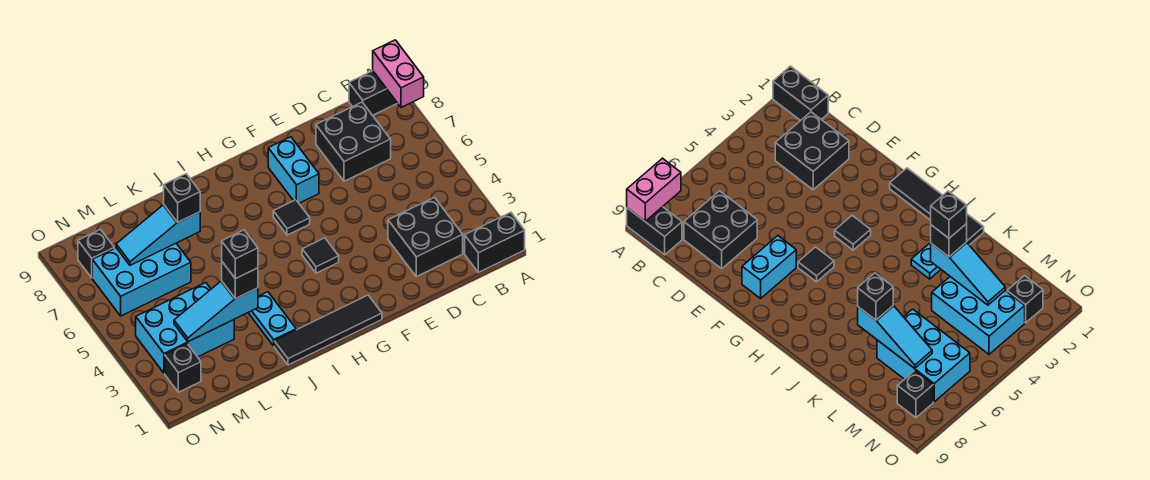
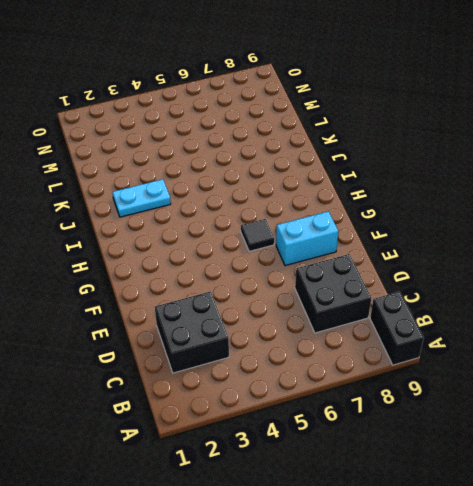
none -> black 1x2 brick [465,212,525,272]
none -> black 1x4 tile [274,295,382,365]
none -> black 1x1 tile [302,238,339,273]

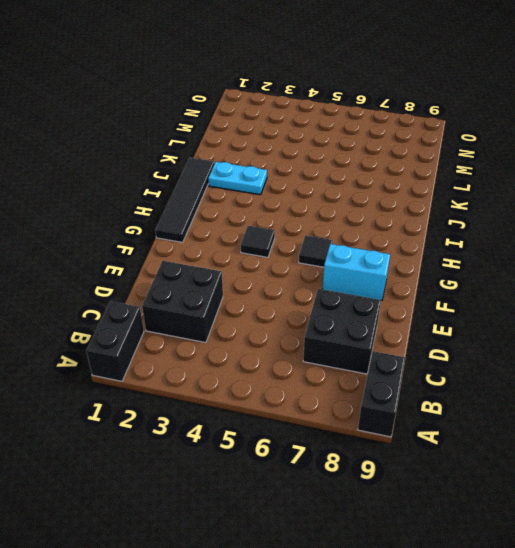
none -> cyan 2x3 brick [136,283,234,373]
none -> cyan 2x3 brick [92,243,191,316]
none -> black 1x1 brick [165,344,201,392]

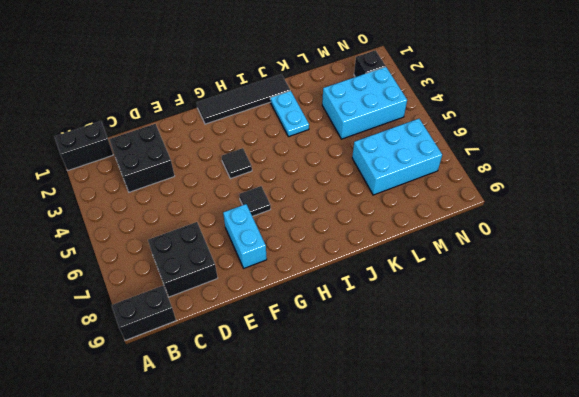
none -> black 1x1 brick [78,229,114,278]
none -> pink 1x2 brick [373,40,424,108]
none -> cyan 1x3 slope [174,281,258,342]

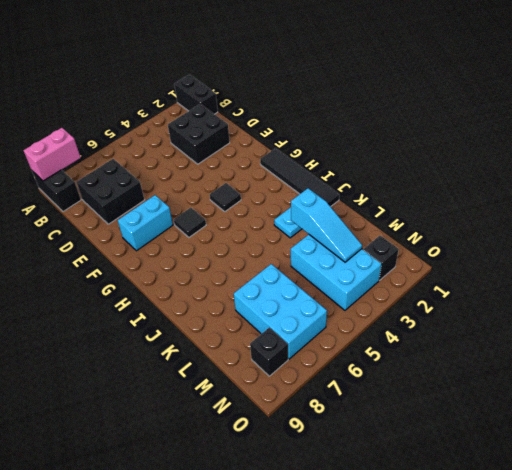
none -> cyan 1x3 slope [116,205,200,265]
none -> black 1x1 brick [222,262,258,299]
none -> black 1x1 brick [164,174,200,222]

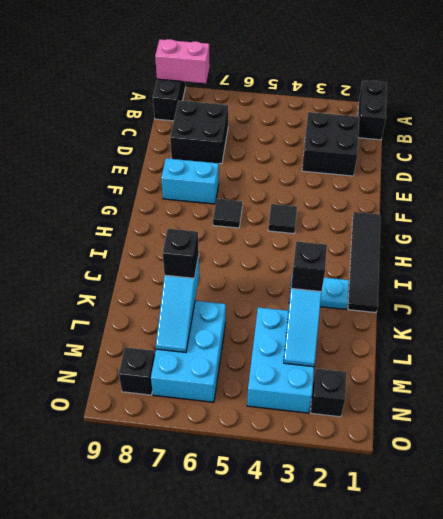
none -> black 1x1 brick [222,230,258,279]

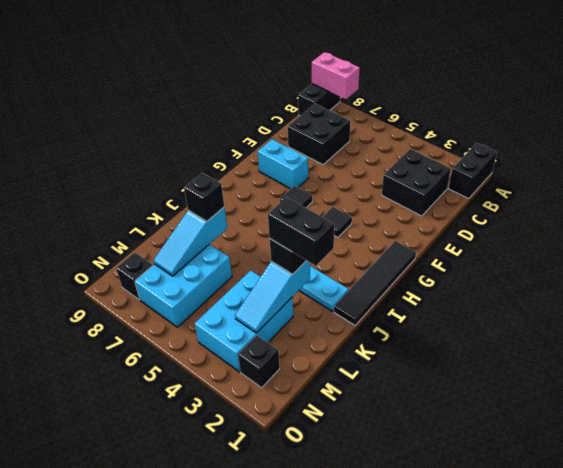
black 1x2 brick [268,197,334,266] -> black 1x1 brick [222,230,258,279]

